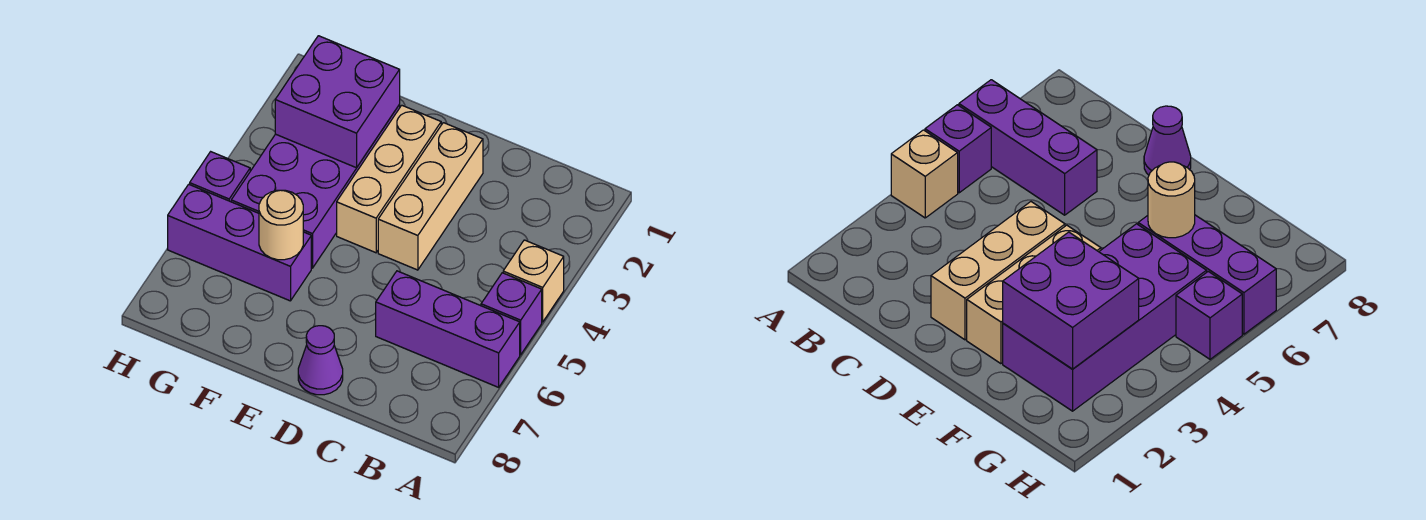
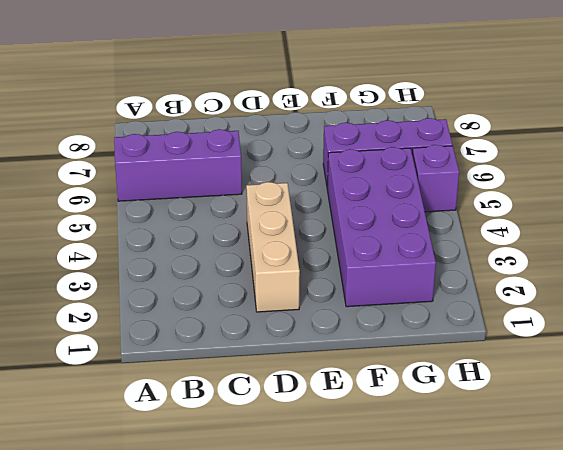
none -> tan 1x1 brick [503,240,564,322]
none -> purple 1x1 brick [481,273,542,355]

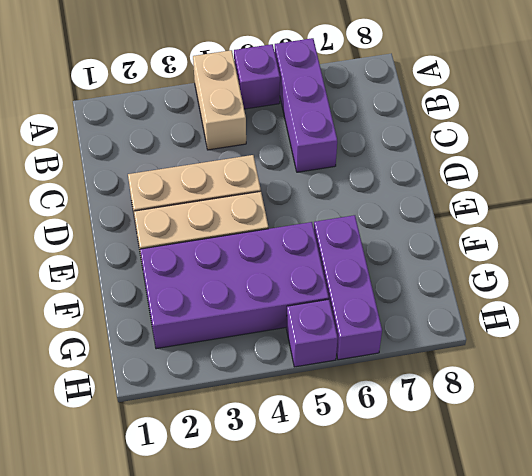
tan 1x2 brick [193,50,246,150] -> tan 1x1 brick [503,240,564,322]
none -> purple 1x1 cone [298,326,343,395]
none -> purple 2x2 brick [275,36,400,168]

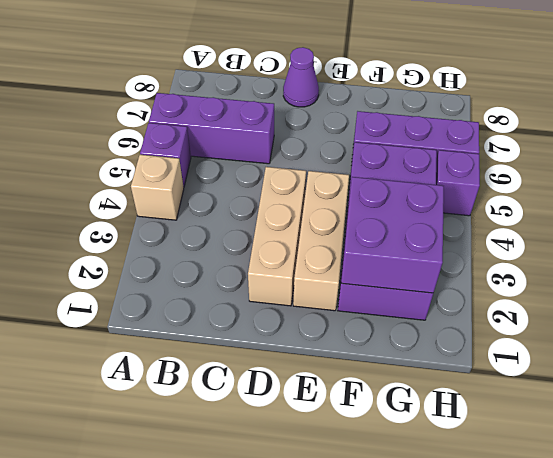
none -> tan 1x1 round brick [259,190,303,260]

